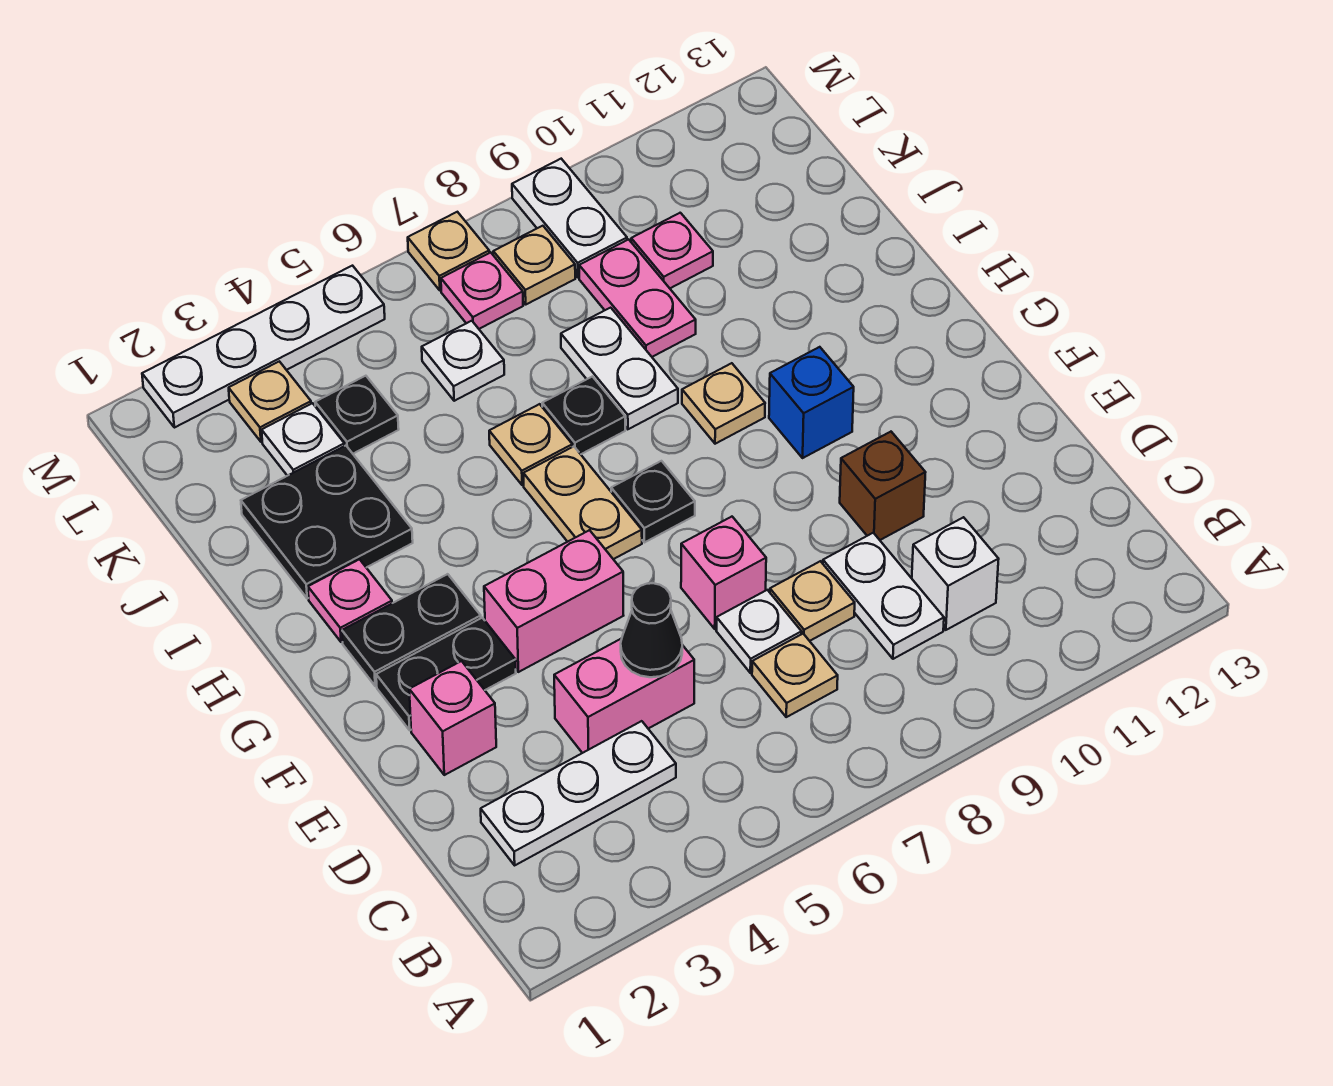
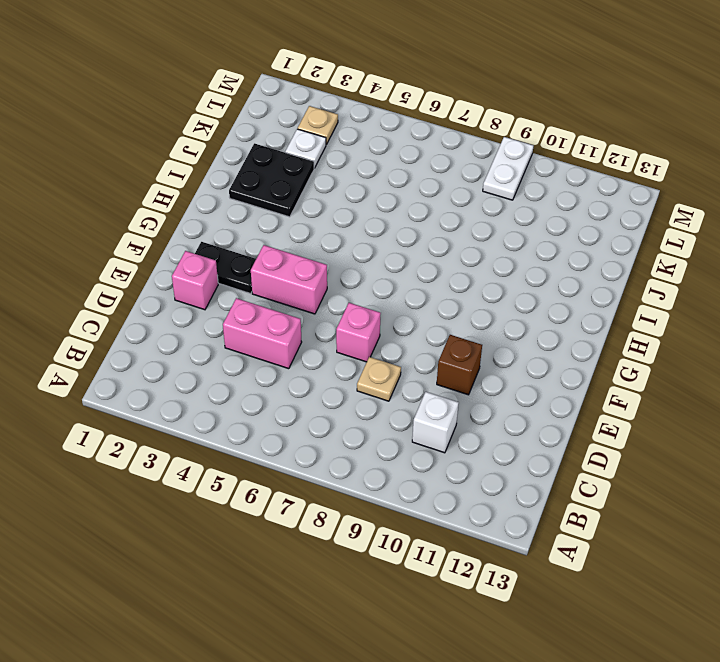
none -> white 1x3 plate [481,721,676,865]
none -> tan 1x1 plate [752,634,838,717]
none -> white 1x2 plate [823,533,944,659]
none -> white 1x1 plate [717,590,802,673]

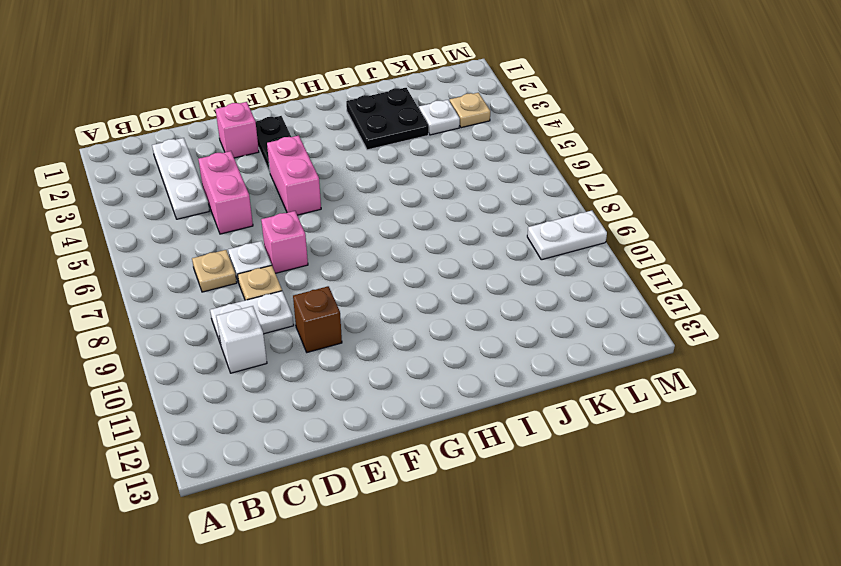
none -> black 1x2 plate [342,574,481,686]
none -> tan 1x2 plate [523,446,642,559]
none -> black 1x1 plate [611,461,695,543]
none -> blue 1x1 brick [769,347,854,458]

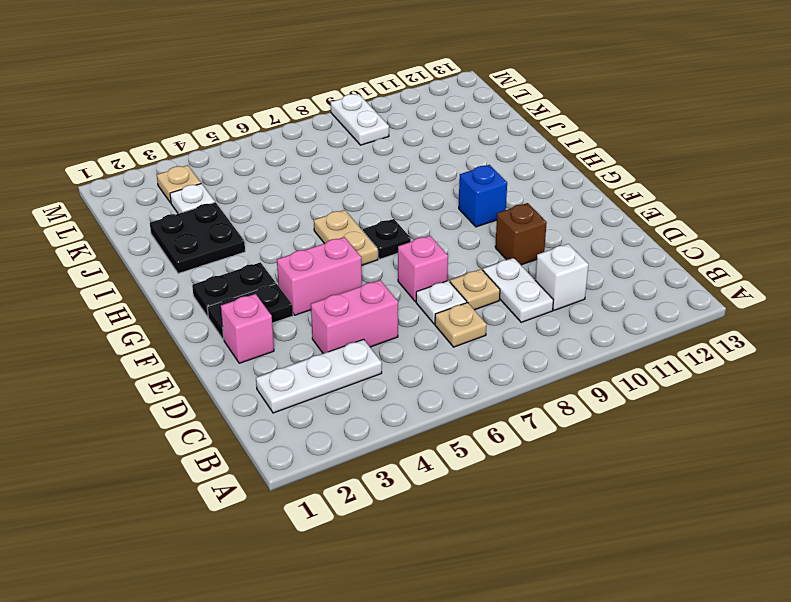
none -> pink 1x1 plate [308,559,392,642]
none -> tan 1x1 plate [682,363,765,444]
none -> tan 1x1 plate [489,404,572,485]
none -> black 1x1 plate [542,377,625,454]

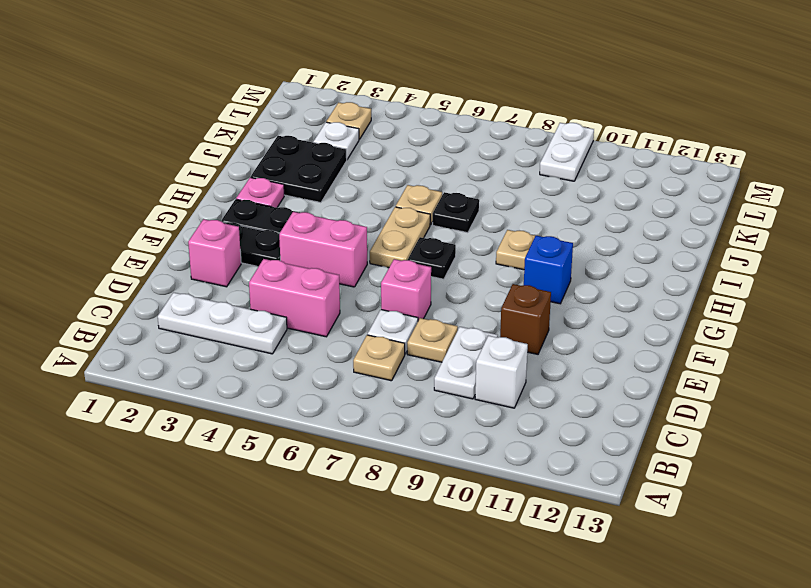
none -> white 1x2 plate [561,308,678,429]
none -> pink 1x2 plate [579,239,696,357]
none -> black 1x1 plate [315,376,399,454]
none -> white 1x1 plate [422,321,504,401]

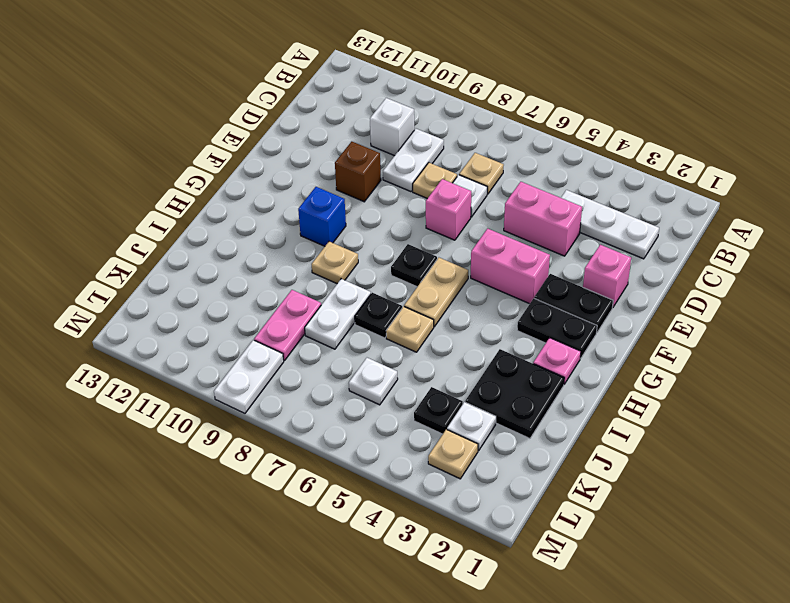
none -> pink 1x1 plate [631,213,713,288]
none -> pink 1x1 plate [441,252,523,329]
none -> tan 1x1 plate [493,226,575,304]
none -> white 1x4 plate [142,266,385,428]

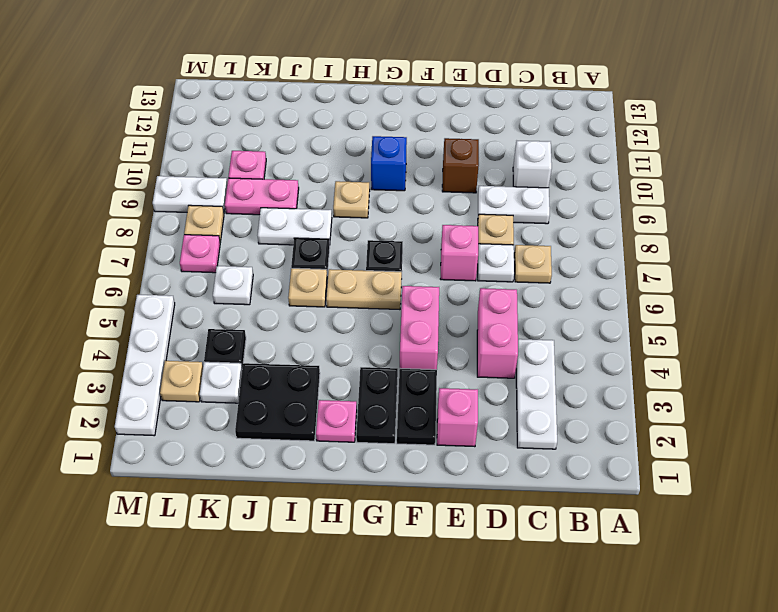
none -> tan 1x1 plate [408,212,489,291]
none -> black 1x1 cone [621,583,682,677]

